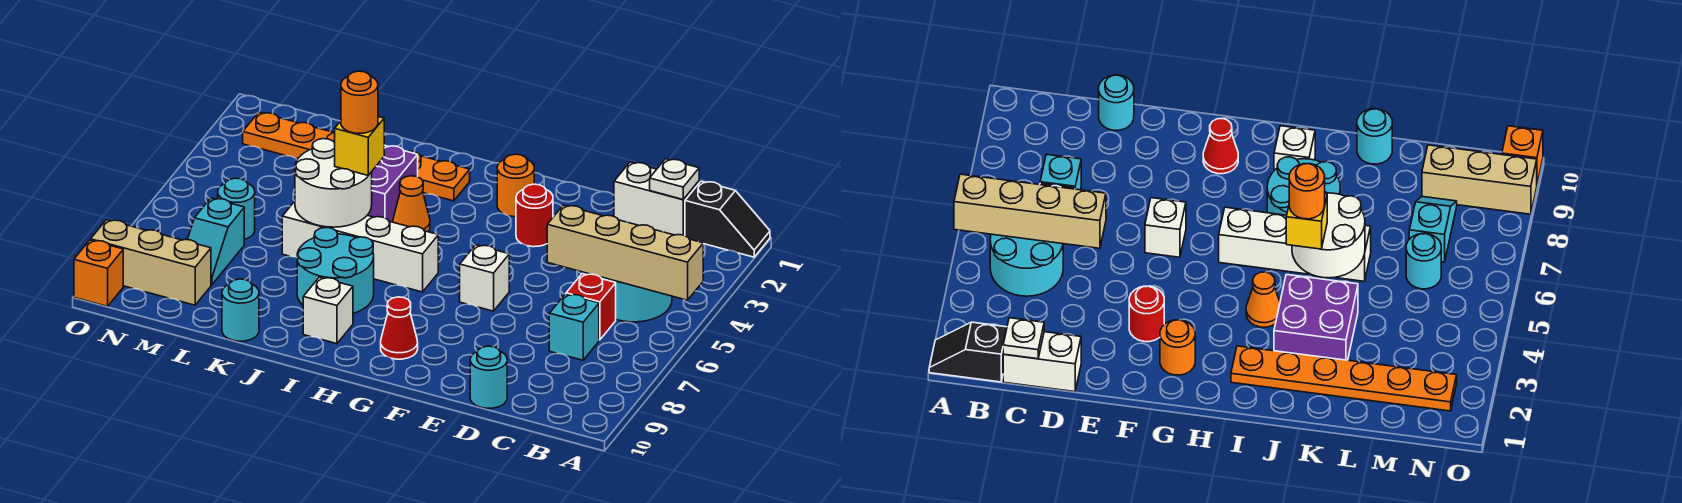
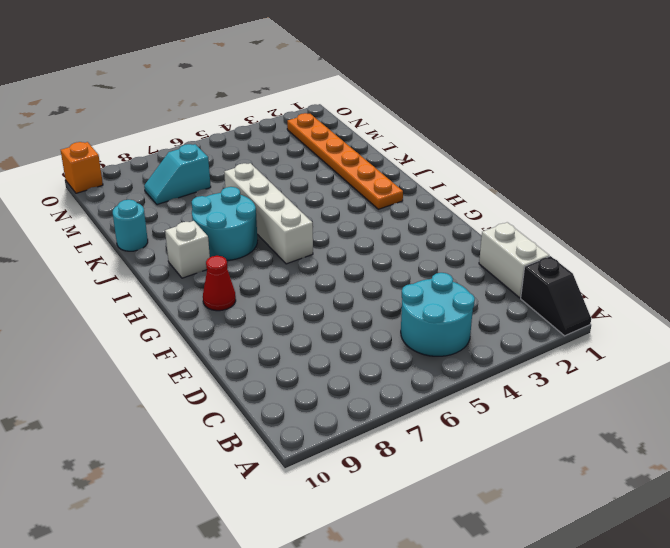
none -> red 1x1 brick [566,274,616,340]
none -> cyan 1x1 brick [549,294,599,360]
none -> cyan 1x1 round brick [470,346,507,408]

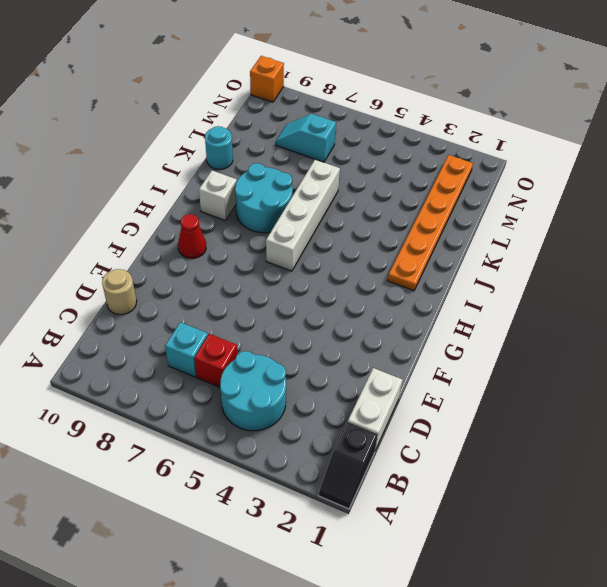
tan 1x1 round brick [102,269,137,315] -> cyan 1x1 round brick [470,346,507,408]
none -> red 1x1 round brick [516,184,553,247]
none -> white 1x1 brick [460,245,509,311]
none -> orange 1x1 round brick [497,154,534,217]

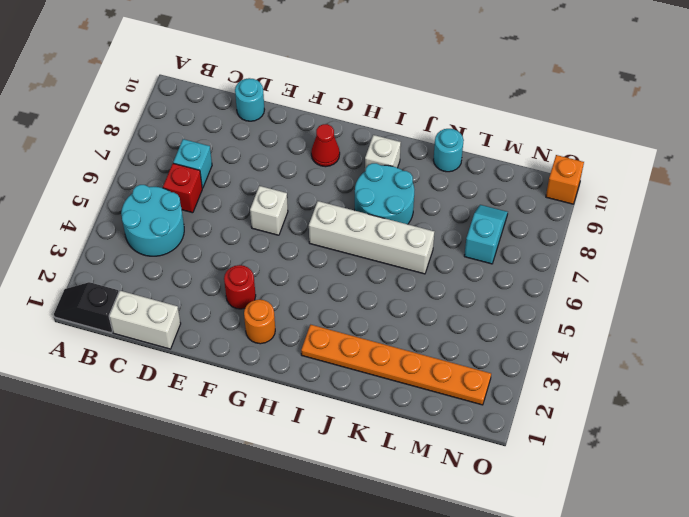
none -> orange 1x1 cone [393,176,430,232]
none -> purple 2x2 brick [368,145,418,222]
none -> cyan 1x1 round brick [218,178,255,240]

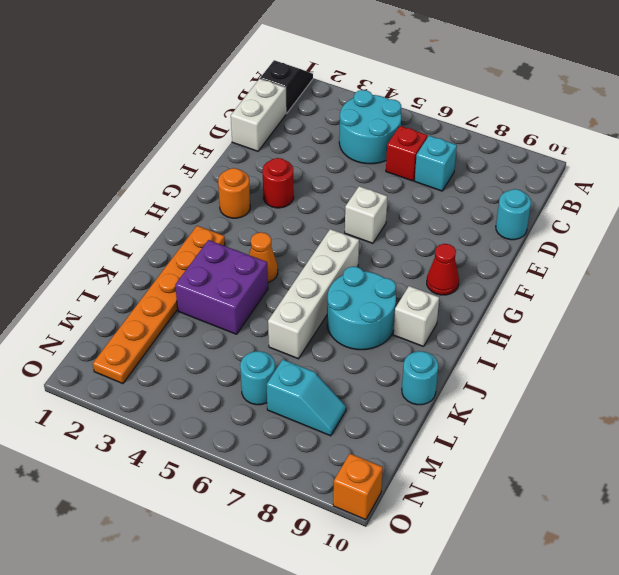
none -> tan 1x3 brick [91,220,211,305]
none -> tan 1x4 brick [547,205,703,300]
none -> white 1x1 plate [650,159,699,199]

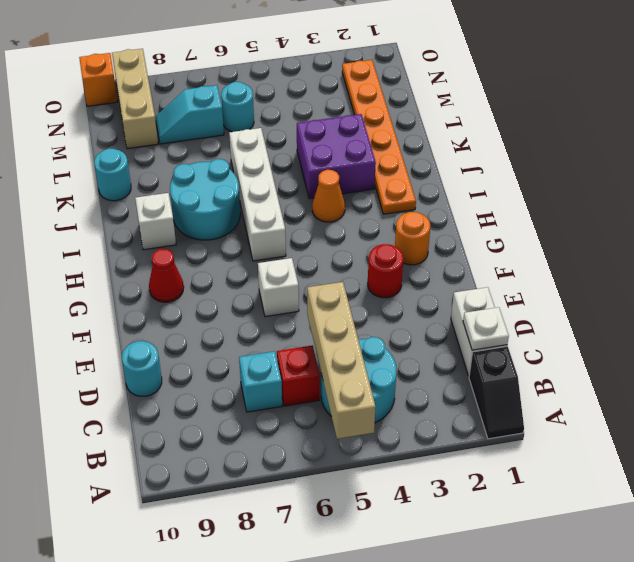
none -> white 2x2 round brick [295,139,372,227]
none -> yellow 1x1 brick [335,117,384,175]
none -> orange 1x1 round brick [341,71,378,133]

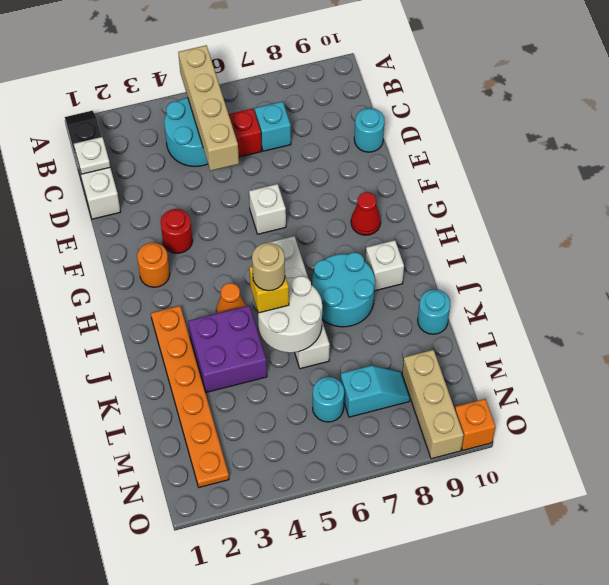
tan 1x1 round brick [252,243,285,291] -> orange 1x1 round brick [341,71,378,133]

